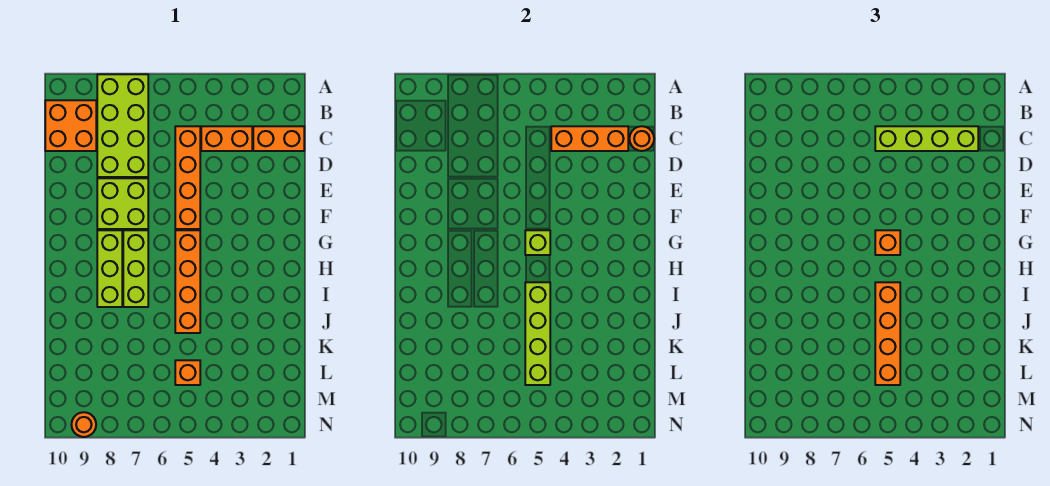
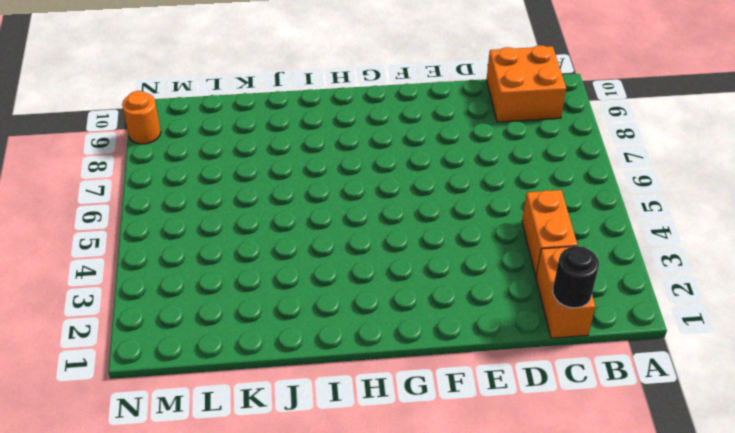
black 1x1 round brick [553,246,599,308] -> orange 1x1 round brick [629,126,654,151]
none -> lime 2x4 brick [97,74,148,177]
none -> orange 1x4 brick [175,126,200,229]
none -> lime 2x2 brick [97,178,148,229]

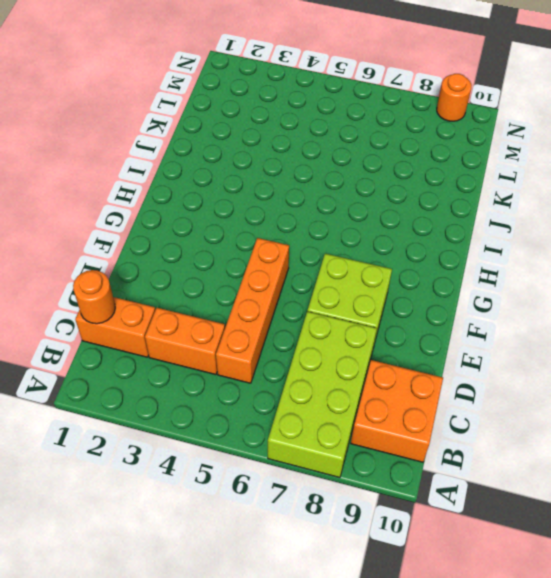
none -> orange 1x4 brick [175,230,200,333]
none -> lime 1x3 brick [123,230,148,307]
none -> lime 1x3 brick [97,230,122,307]

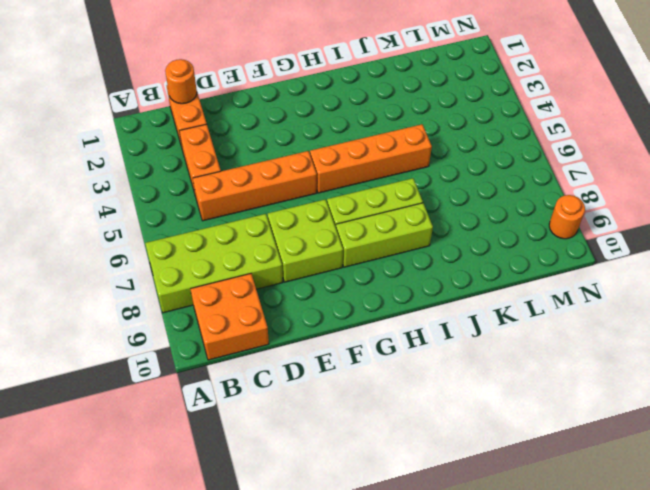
none -> orange 1x1 brick [175,360,200,385]
none -> orange 1x3 brick [551,126,628,151]
none -> lime 1x1 brick [525,230,550,255]

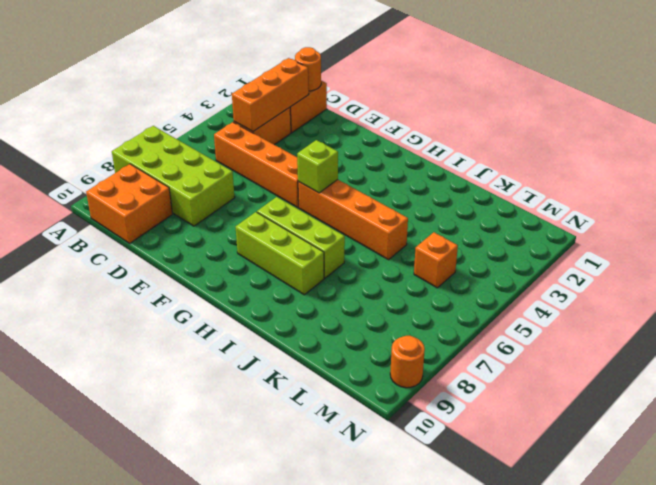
none -> lime 2x2 brick [97,178,148,229]
none -> lime 1x4 brick [525,282,550,385]
none -> lime 1x4 brick [875,126,978,151]

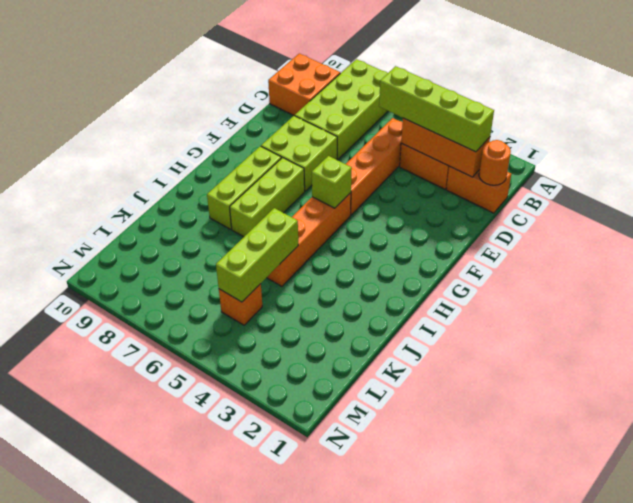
lime 1x3 brick [216,208,298,302] -> lime 1x4 brick [525,282,550,385]
none -> orange 1x1 round brick [71,412,96,437]
none -> orange 1x1 brick [875,230,900,255]
none -> orange 1x4 brick [875,282,900,385]

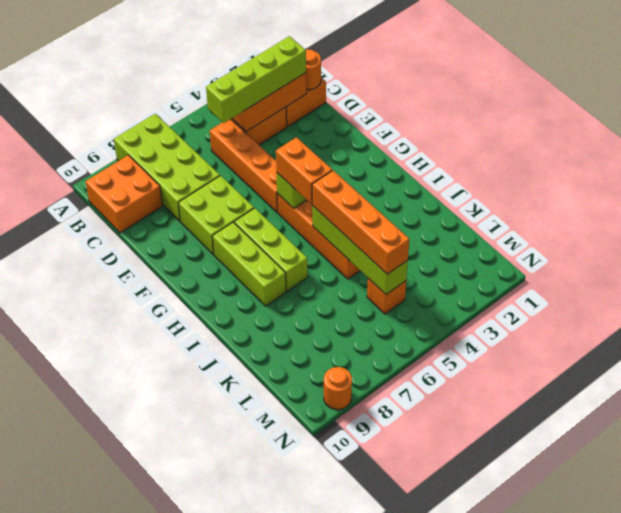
orange 1x2 brick [276,137,332,204] -> orange 1x1 brick [875,230,900,255]

